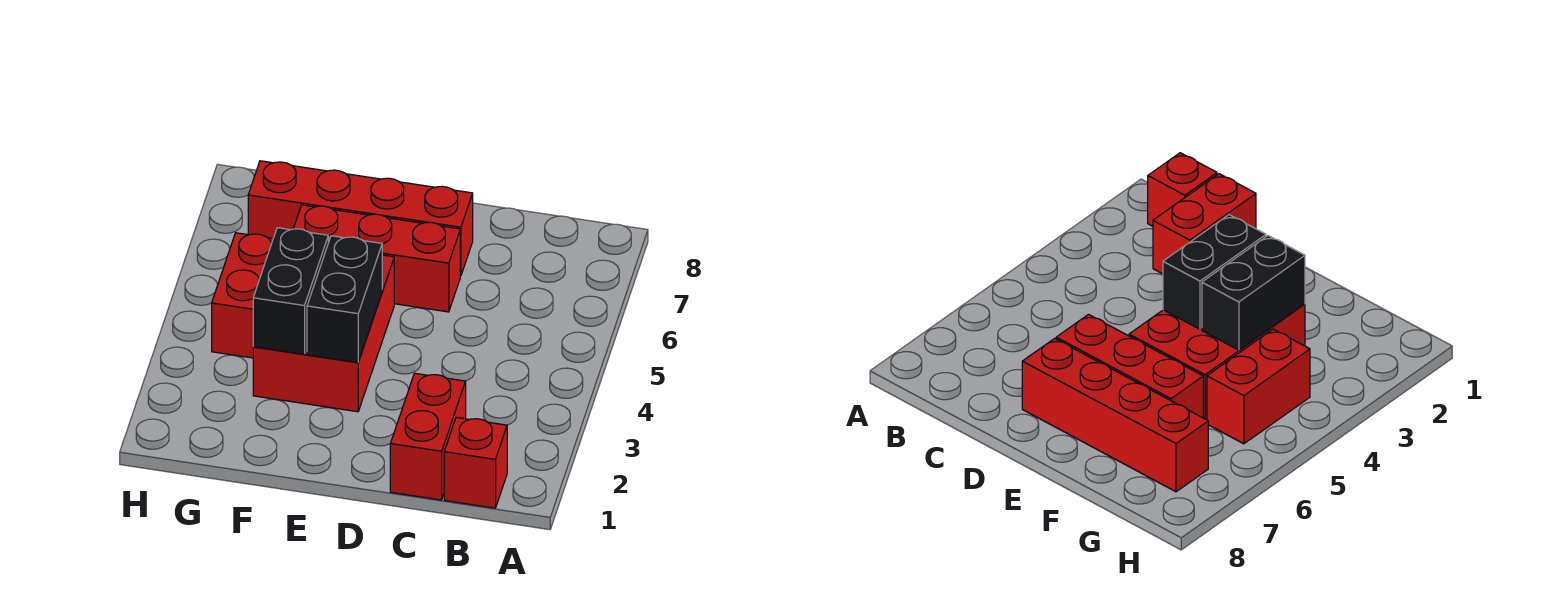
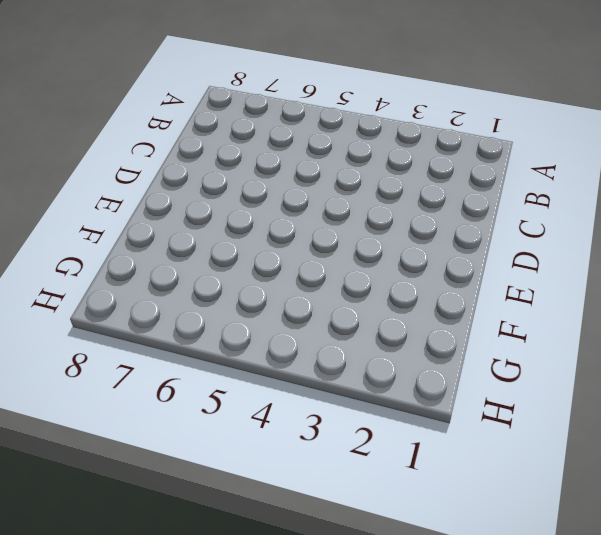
none -> red 1x1 brick [444,418,507,508]
none -> red 1x2 brick [390,373,466,500]

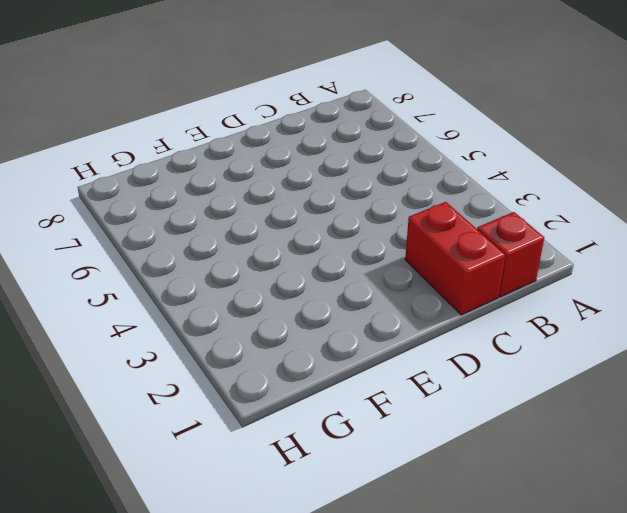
none -> red 1x3 brick [293,205,460,312]
none -> red 1x4 brick [248,161,473,276]

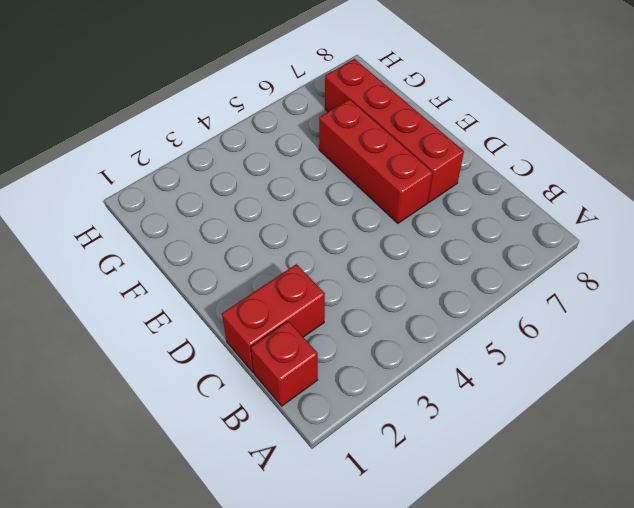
none -> red 2x3 brick [253,255,394,412]
none -> red 1x2 brick [212,233,273,358]

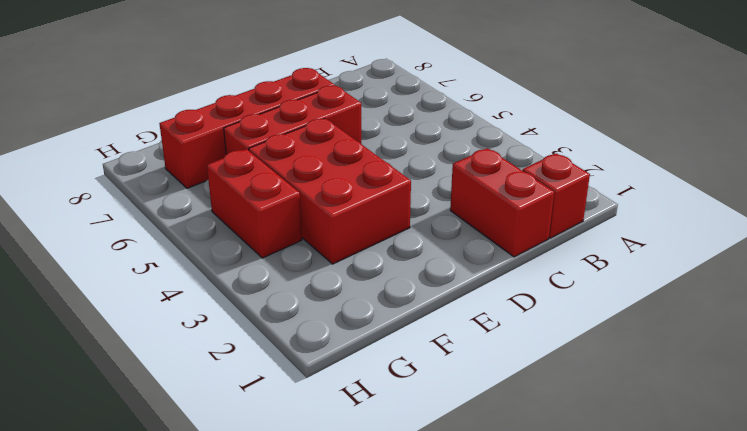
none -> black 1x2 brick [307,236,382,362]
none -> black 1x2 brick [253,228,328,354]

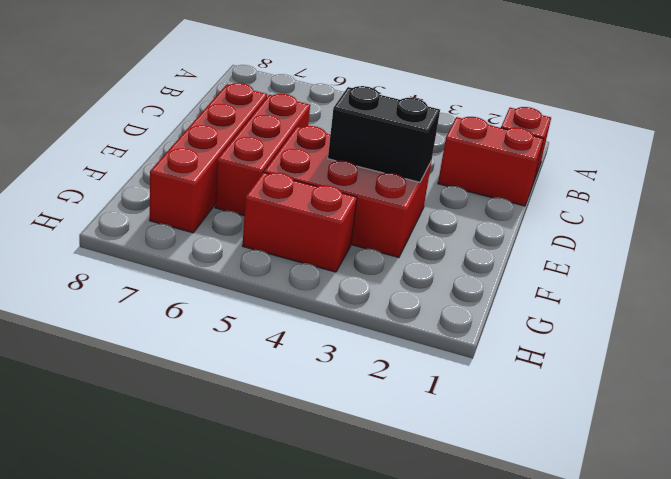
none -> black 1x2 brick [253,228,328,354]

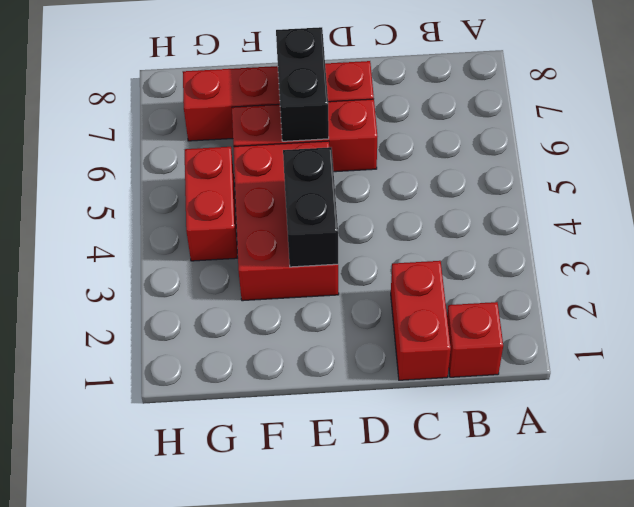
black 1x2 brick [276,27,329,141] -> black 1x2 brick moved to [253,228,328,354]

